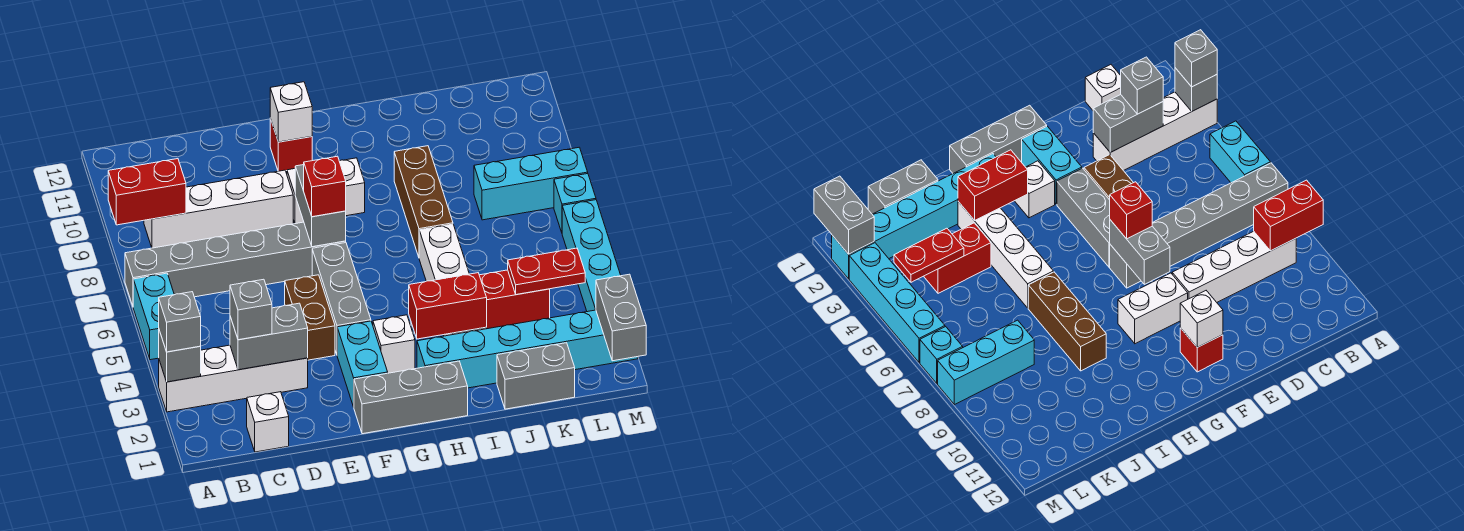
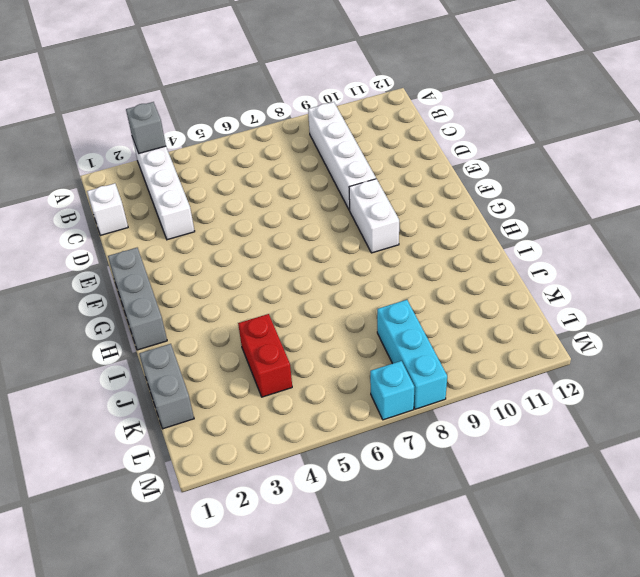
none -> cyan 1x2 brick [133,273,174,360]
none -> grey 1x6 brick [125,222,346,306]
none -> brown 1x2 brick [285,275,335,360]
none -> cyan 1x2 brick [337,321,388,407]

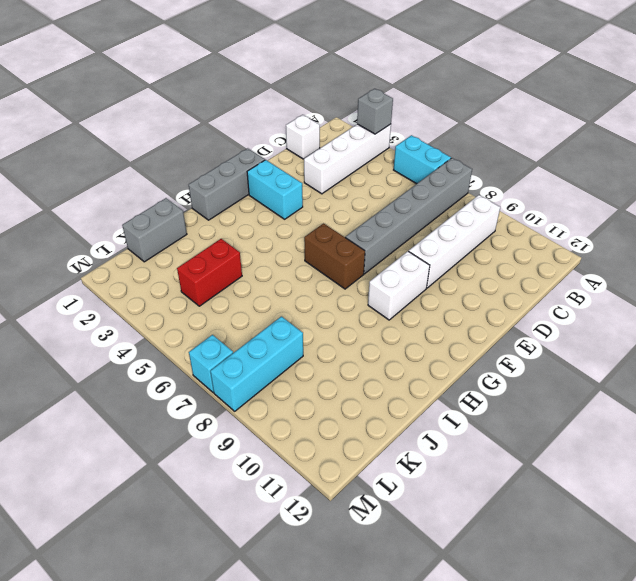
brown 1x2 brick [304,223,365,289] -> brown 1x2 brick moved to [285,275,335,360]
none -> grey 1x3 brick [312,243,371,354]
none -> red 1x1 brick [270,118,312,171]
none -> white 1x1 brick [373,315,415,373]
none -> cyan 1x6 brick [417,310,638,388]

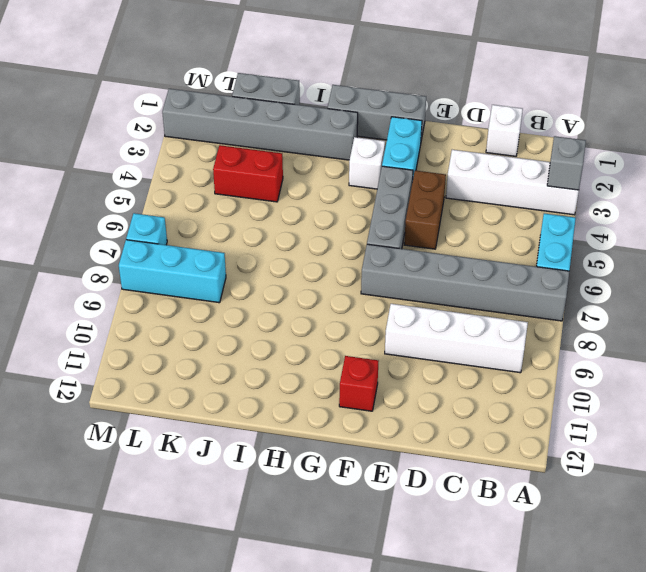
grey 1x6 brick [162,89,358,160] -> cyan 1x6 brick [417,310,638,388]
none -> white 1x2 brick [287,158,365,224]
none -> white 1x4 brick [419,224,487,336]
none -> brown 1x3 brick [394,146,453,257]
none -> cyan 1x4 brick [562,200,621,312]

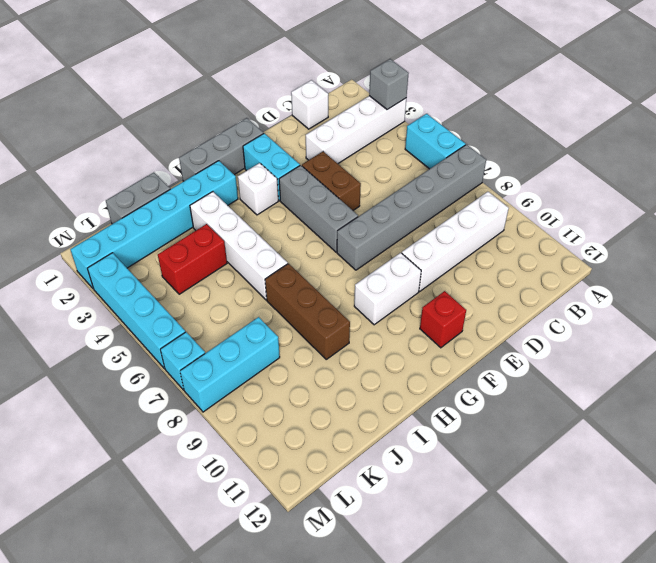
none -> red 1x2 brick [108,159,186,225]
none -> grey 1x2 brick [230,303,308,370]
none -> grey 1x2 brick [295,165,346,247]
none -> white 1x1 brick [270,82,312,142]

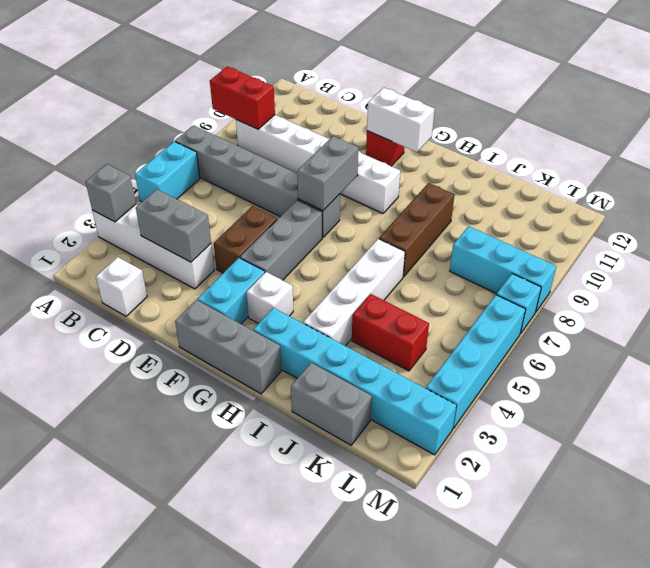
white 1x2 brick [367,87,434,152] -> white 1x1 brick [270,82,312,142]
none -> red 1x2 brick [409,273,487,339]
none -> red 1x2 plate [508,248,585,295]
none -> grey 1x2 brick [596,274,646,361]
none -> grey 1x1 brick [159,292,201,352]

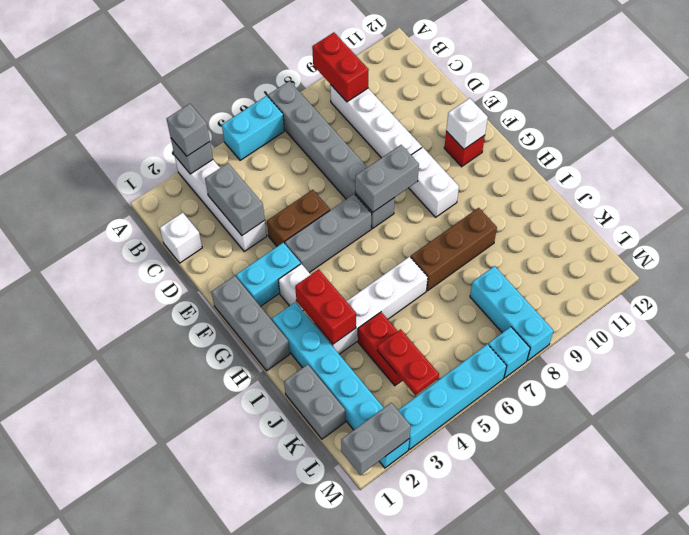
none -> grey 1x1 brick [230,279,272,340]
none -> red 1x1 brick [304,156,346,217]

